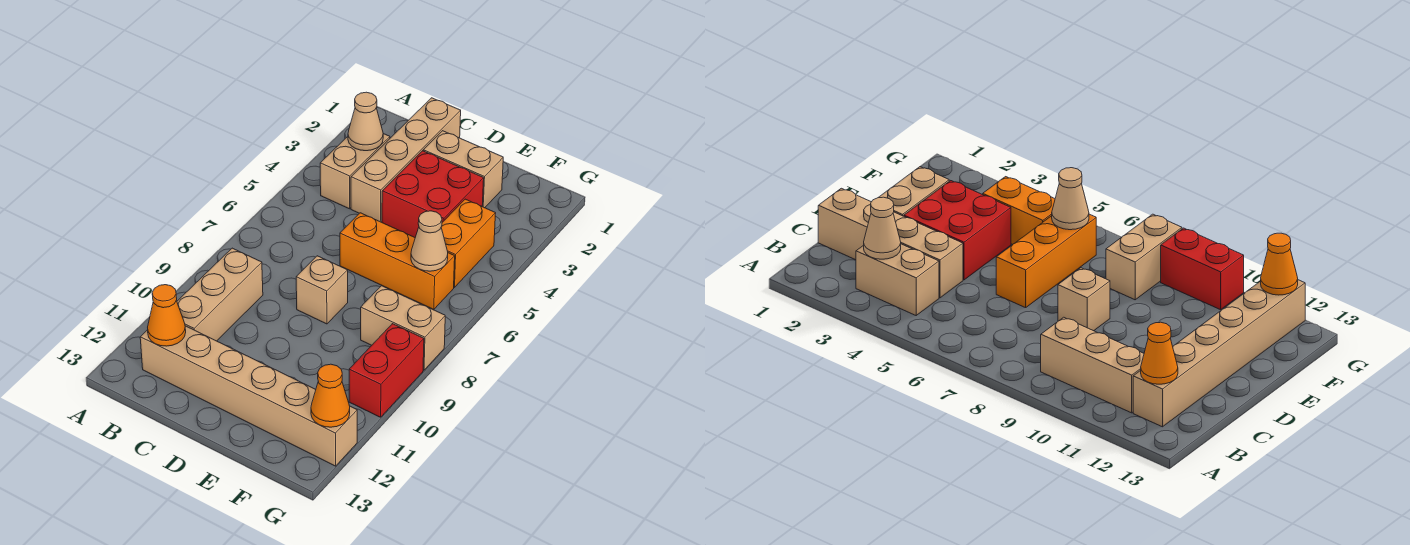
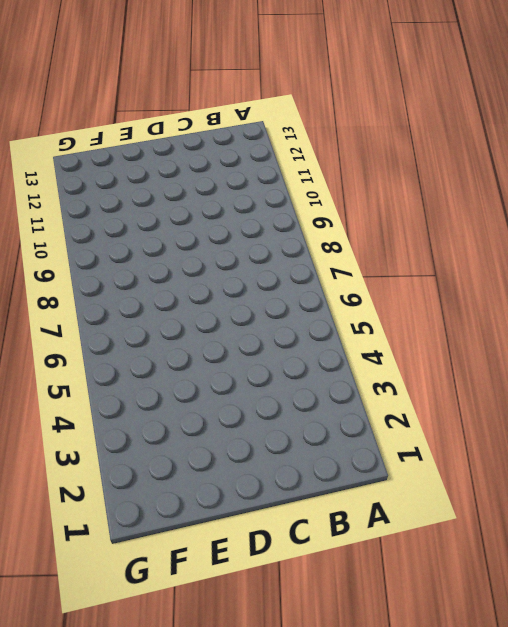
none -> tan 1x2 brick [320,134,390,209]
none -> tan 1x3 brick [177,248,263,341]
none -> tan 1x6 brick [140,326,357,466]

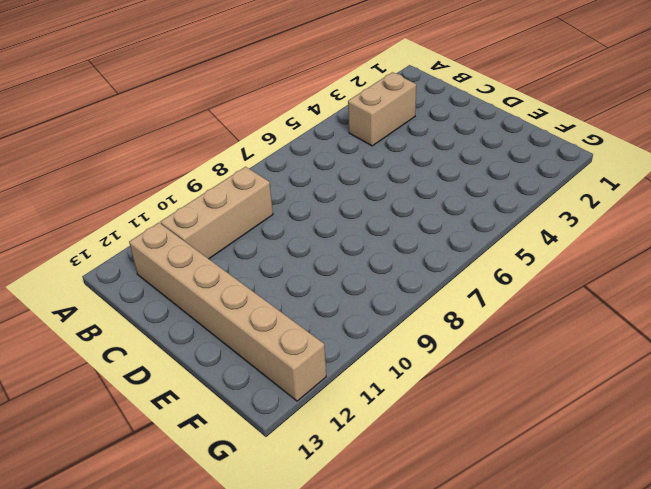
none -> tan 1x4 brick [351,98,461,222]
none -> tan 1x2 brick [423,131,503,208]
none -> red 2x2 brick [382,151,484,237]

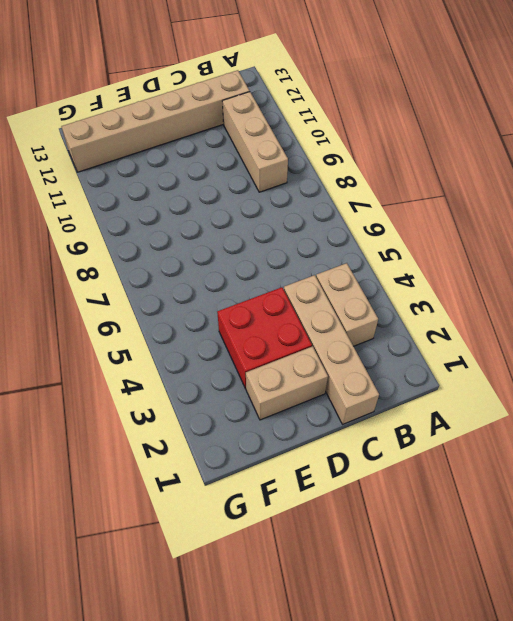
none -> orange 1x3 brick [340,213,455,310]
none -> tan 1x1 brick [296,256,348,324]
none -> orange 1x2 brick [441,199,496,287]

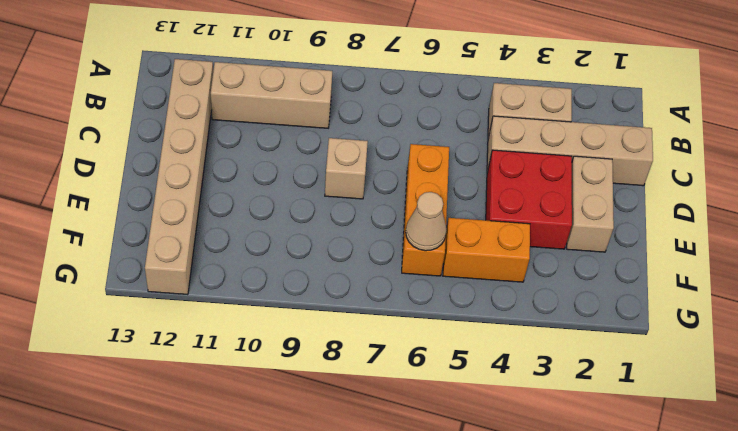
none -> tan 1x2 brick [361,286,445,370]
none -> red 1x2 brick [349,324,424,417]
none -> tan 1x1 cone [348,92,383,151]

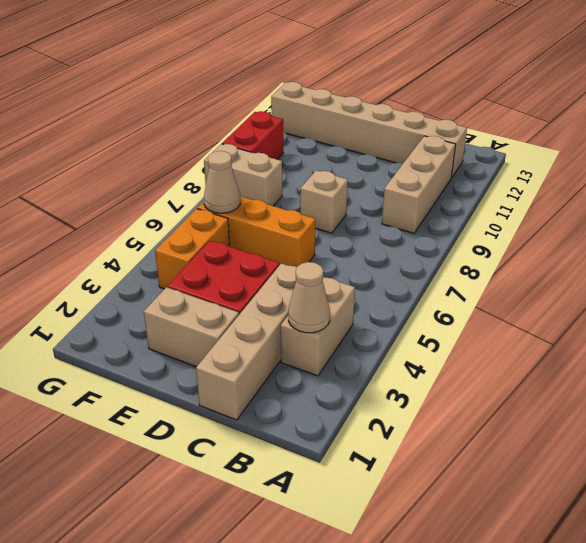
none -> orange 1x1 cone [148,285,186,346]
none -> orange 1x1 cone [311,364,350,427]

